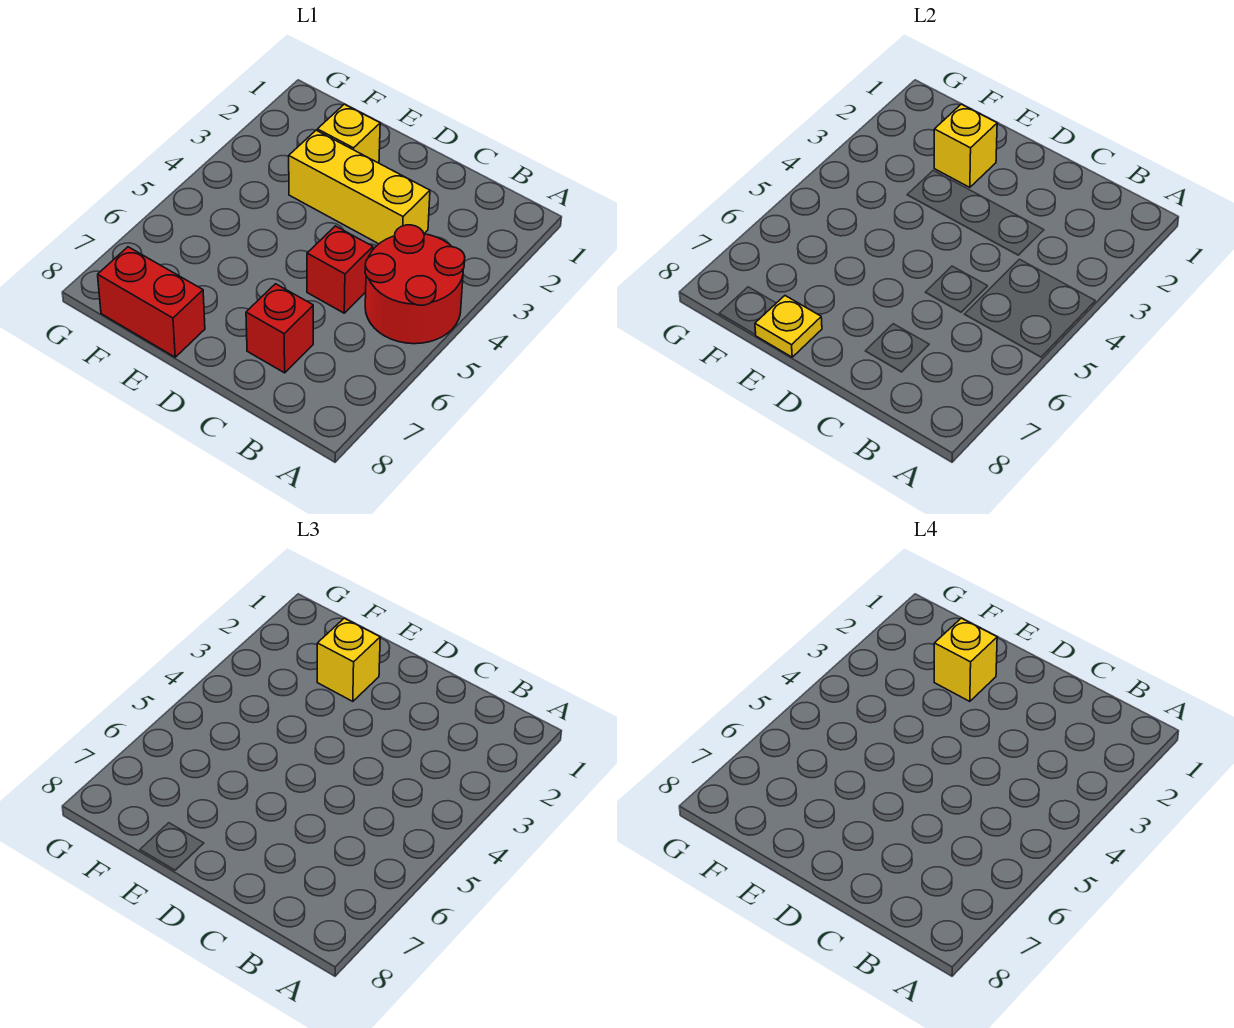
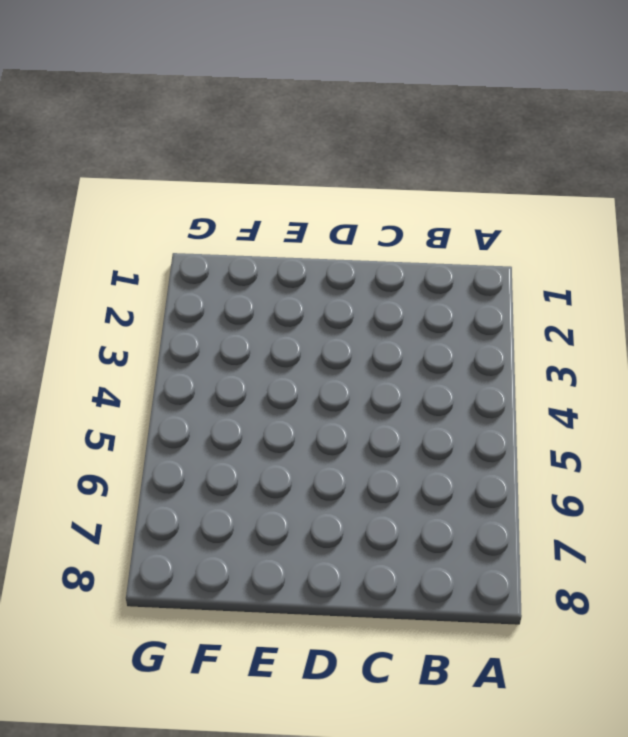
none -> red 2x2 round brick [365,225,465,344]
none -> yellow 1x3 brick [289,130,430,244]

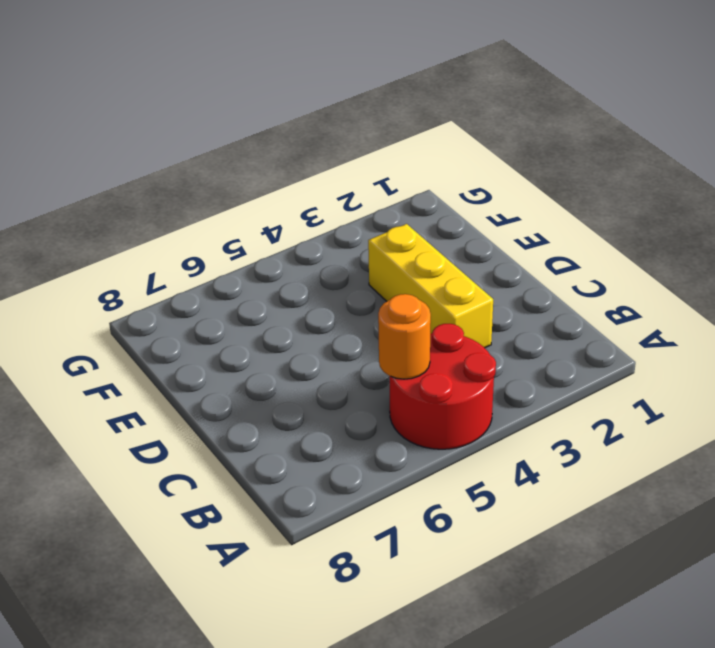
orange 1x1 round brick [378,294,431,379] -> none
none -> red 1x1 brick [307,226,373,313]
none -> red 1x1 brick [246,284,313,373]

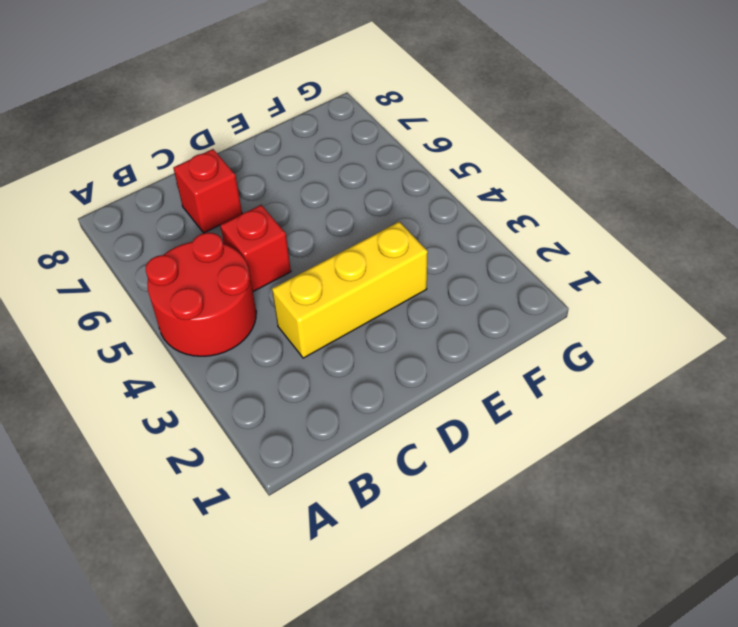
none -> yellow 1x1 brick [317,104,380,163]
none -> red 1x2 brick [98,247,205,357]

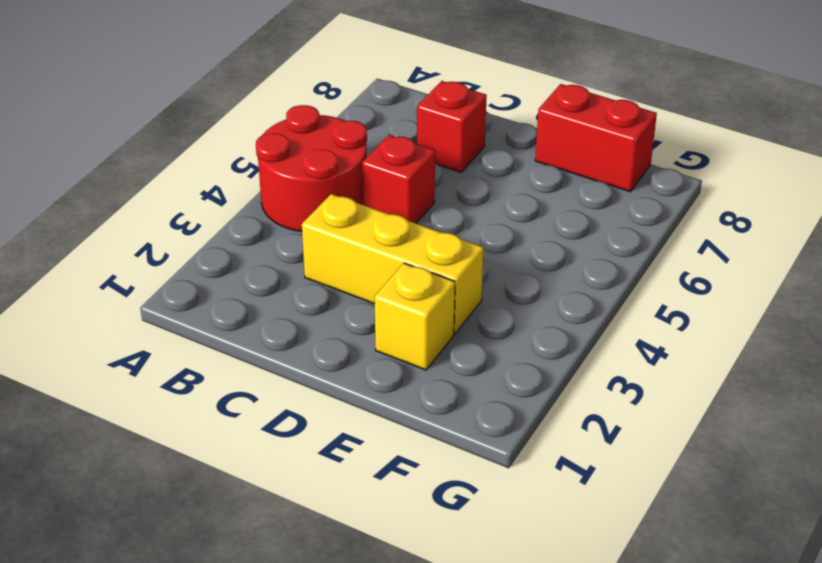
none -> yellow 1x1 brick [934,104,997,187]
none -> yellow 1x1 plate [755,296,822,357]

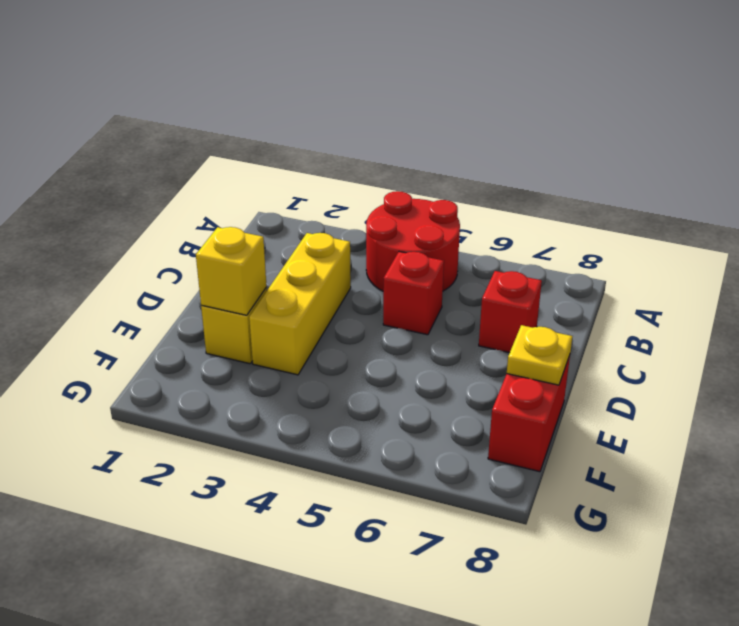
none -> yellow 1x1 brick [317,618,380,701]
none -> yellow 1x1 brick [934,618,997,701]

